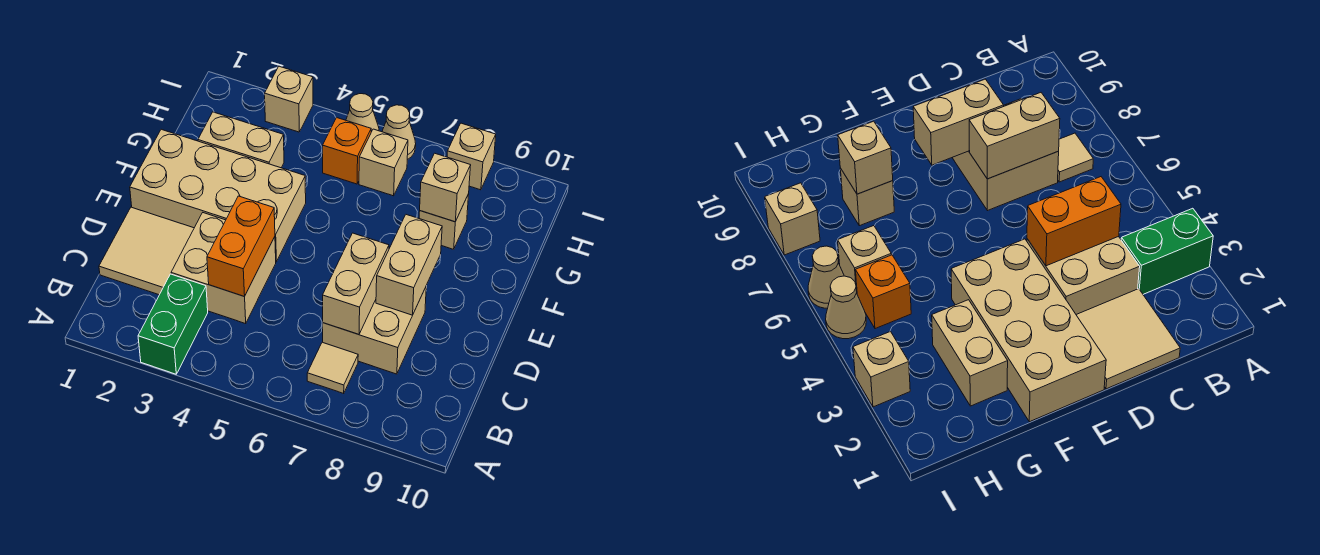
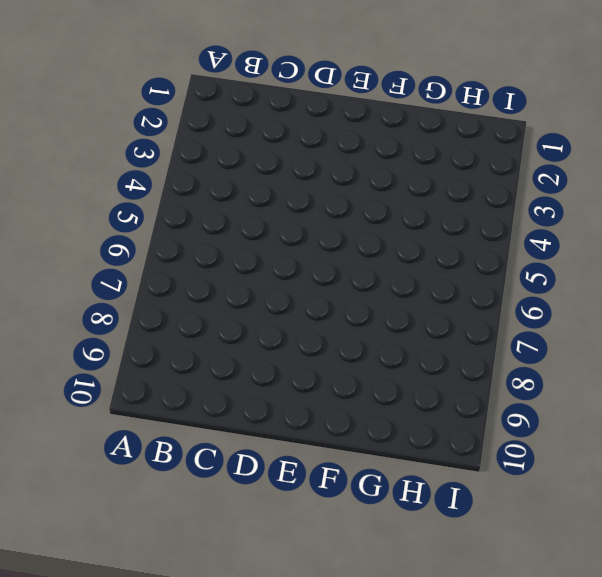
none -> green 1x2 brick [138,274,208,374]
none -> tan 1x1 tile [307,342,358,393]
none -> tan 2x2 tile [99,207,194,295]

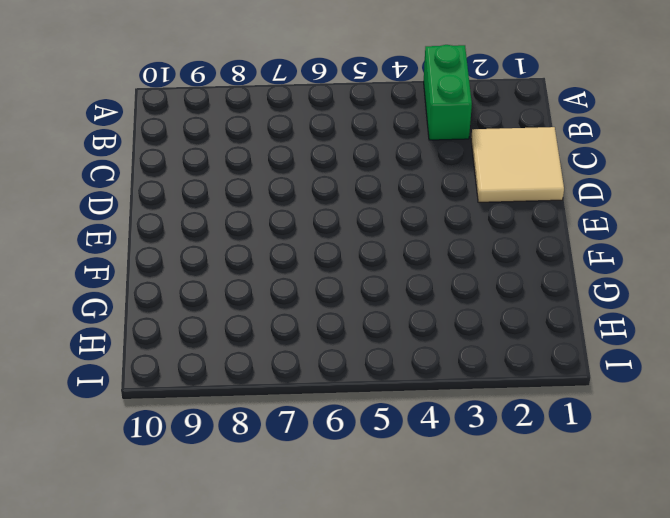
none -> tan 1x1 tile [307,342,358,393]
none -> tan 2x2 brick [171,213,276,324]
none -> tan 2x2 brick [323,287,426,374]

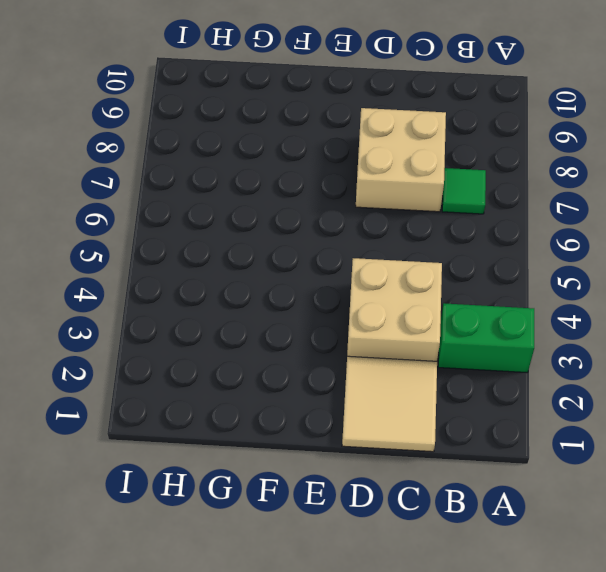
green 1x1 tile [442,168,486,214] -> tan 1x1 tile [307,342,358,393]
none -> tan 2x4 brick [130,129,306,262]
none -> tan 1x2 brick [198,112,284,168]
none -> tan 1x1 brick [419,194,469,249]

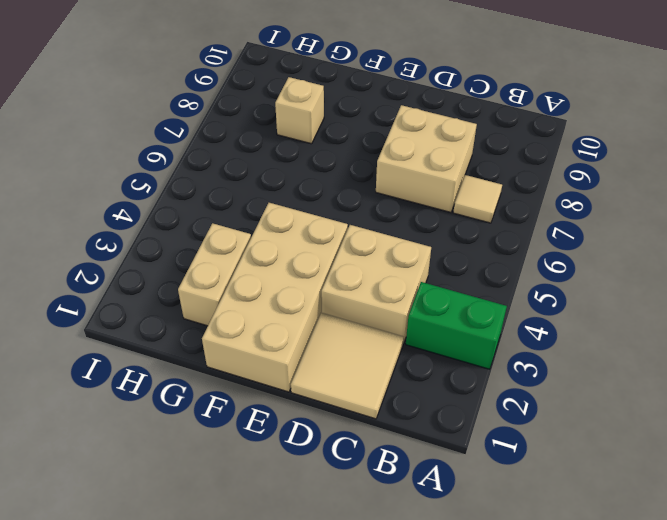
none -> orange 1x1 brick [323,118,371,184]
none -> tan 1x1 brick [359,129,408,196]
none -> tan 1x1 brick [265,66,313,132]

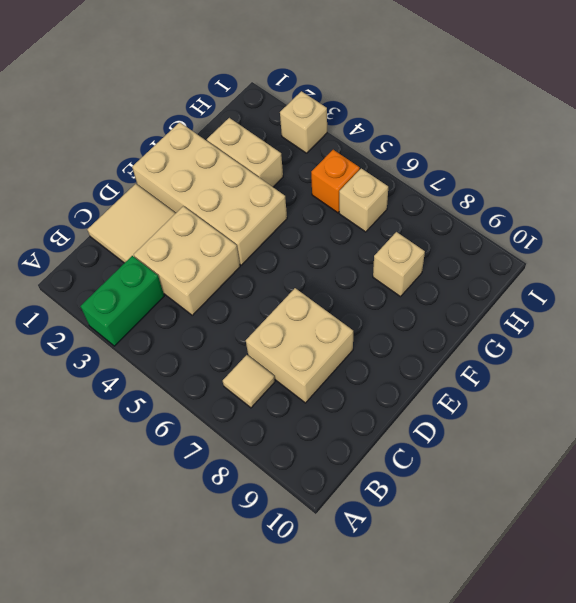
none -> tan 1x1 cone [346,94,379,132]
none -> tan 1x1 cone [382,105,416,160]
none -> tan 1x1 brick [447,123,496,190]

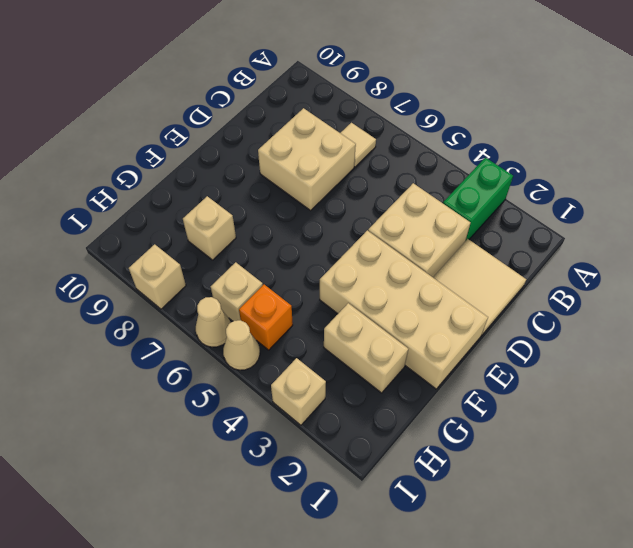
none -> orange 1x2 brick [207,196,275,297]
none -> tan 1x2 brick [323,233,389,334]
none -> tan 1x2 brick [376,215,442,315]

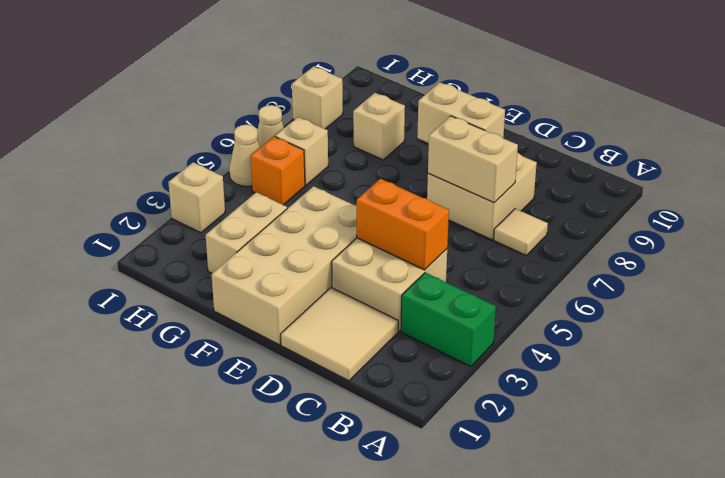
none -> tan 1x1 brick [420,153,471,222]

